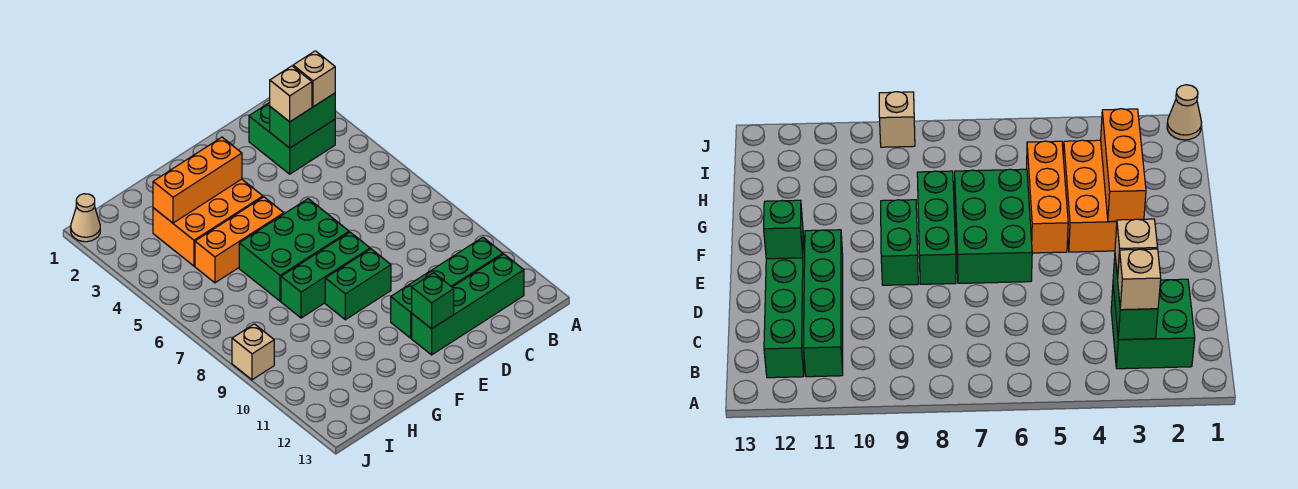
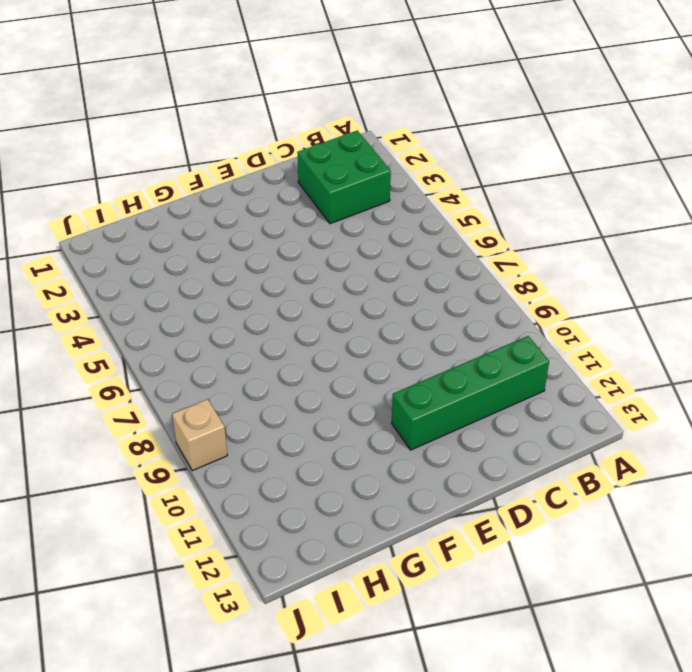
none -> green 1x4 brick [412,254,524,355]
none -> green 2x3 brick [239,199,349,301]
none -> green 1x3 brick [281,232,370,318]

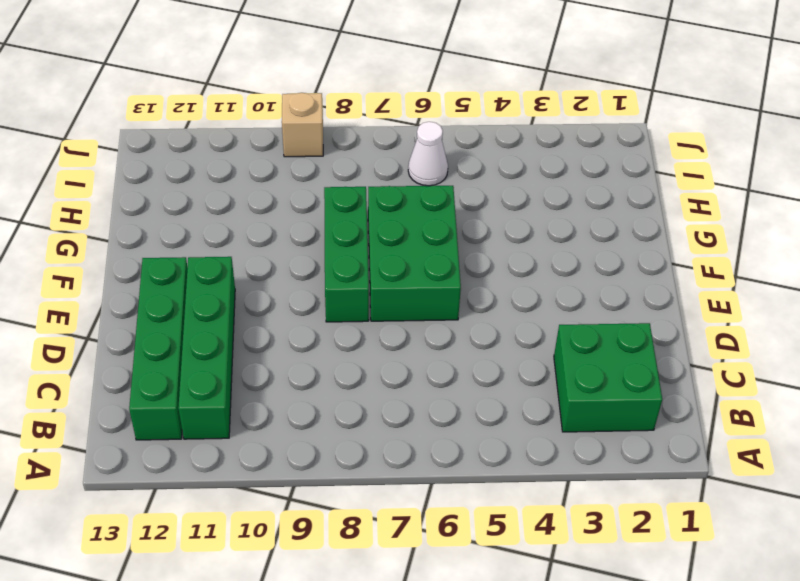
white 1x1 cone [408,122,448,186] -> none
none -> green 1x2 brick [325,249,391,320]
none -> orange 2x3 brick [153,179,263,266]
none -> orange 1x3 brick [195,197,284,283]

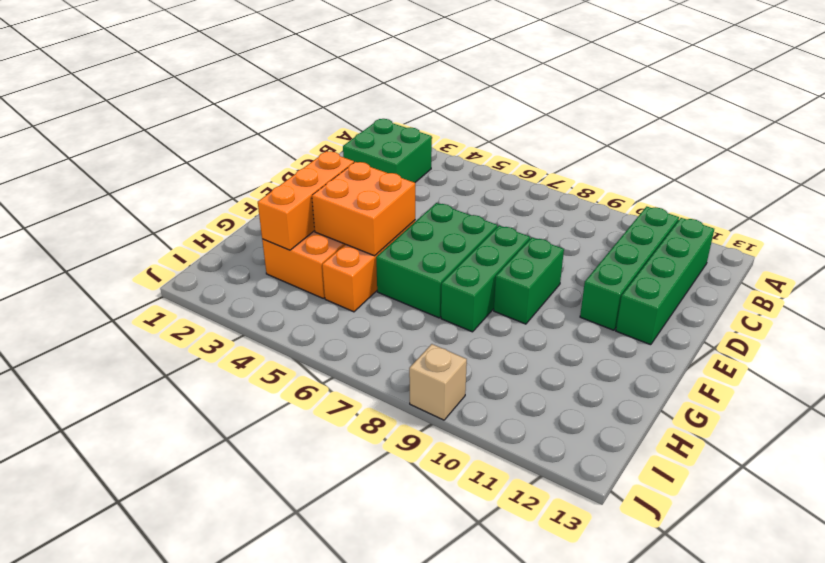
orange 2x2 brick [312,162,415,256] -> none
none -> tan 1x1 cone [71,194,100,242]
none -> green 1x2 brick [270,93,335,148]
none -> green 1x1 brick [412,273,454,329]

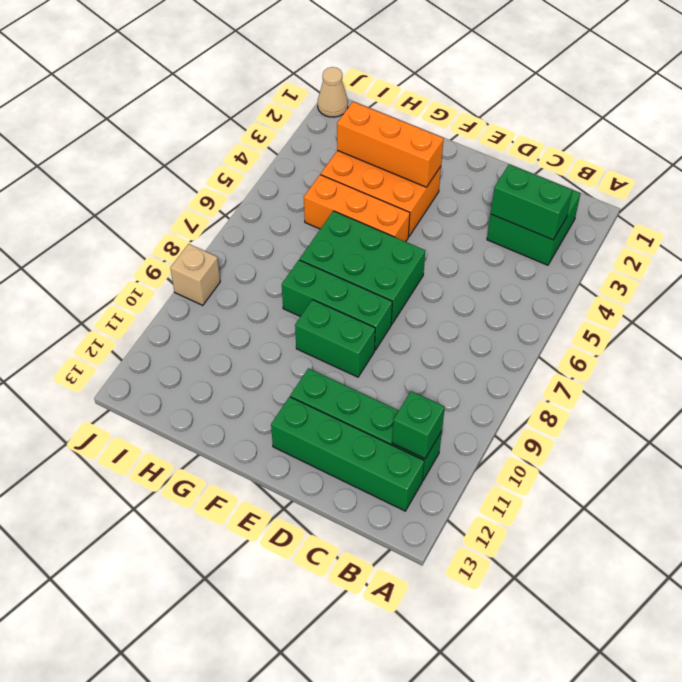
green 1x1 brick [392,391,445,459] -> green 1x1 brick moved to [412,273,454,329]
none -> tan 1x1 brick [293,51,335,107]
none -> tan 1x1 brick [270,66,312,122]

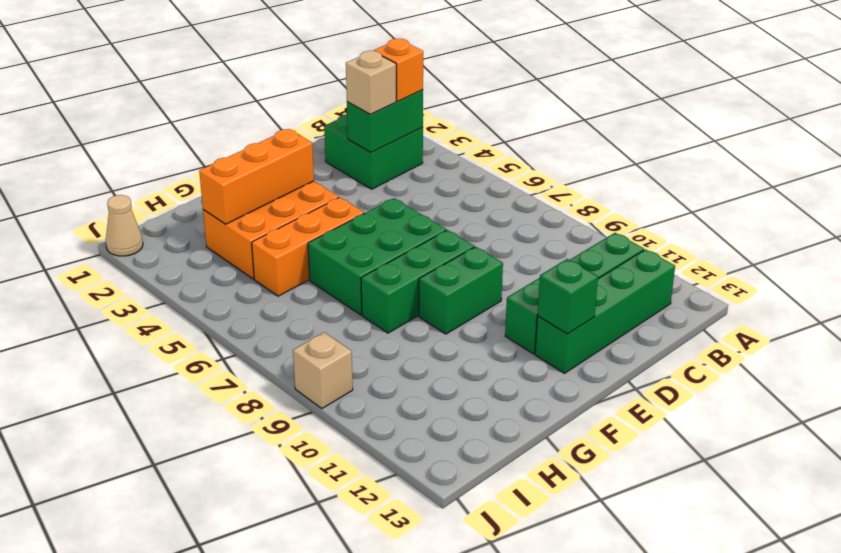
orange 1x1 brick [374,39,423,101] -> tan 1x1 brick [293,51,335,107]

